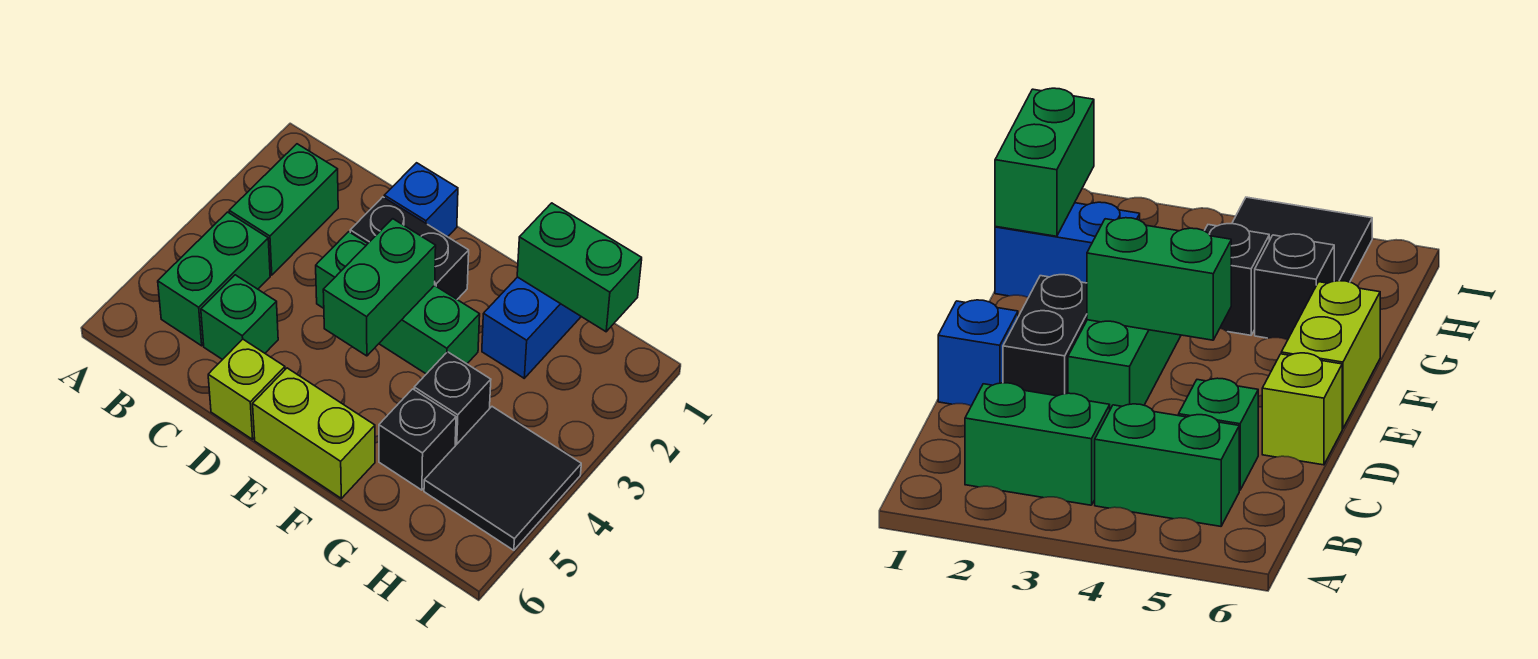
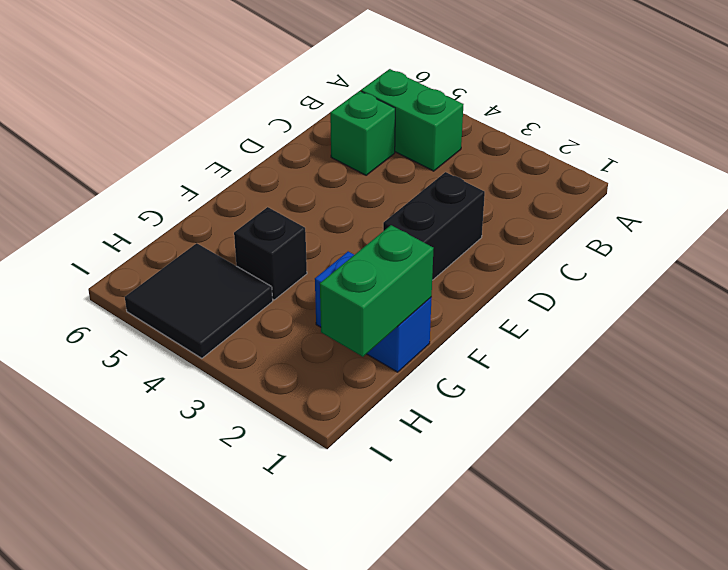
none -> green 1x2 brick [229,144,338,275]
none -> blue 1x1 brick [384,163,458,237]
none -> green 1x3 brick [316,232,480,374]

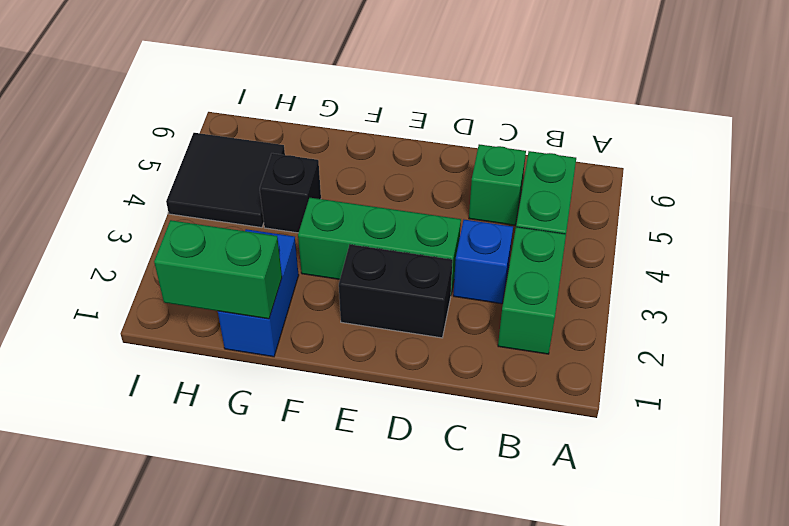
blue 1x1 brick [453,220,513,304] -> blue 1x1 brick moved to [384,163,458,237]
none -> lime 1x1 brick [208,339,285,439]
none -> lime 1x2 brick [253,368,375,498]
none -> black 1x1 brick [379,389,456,490]

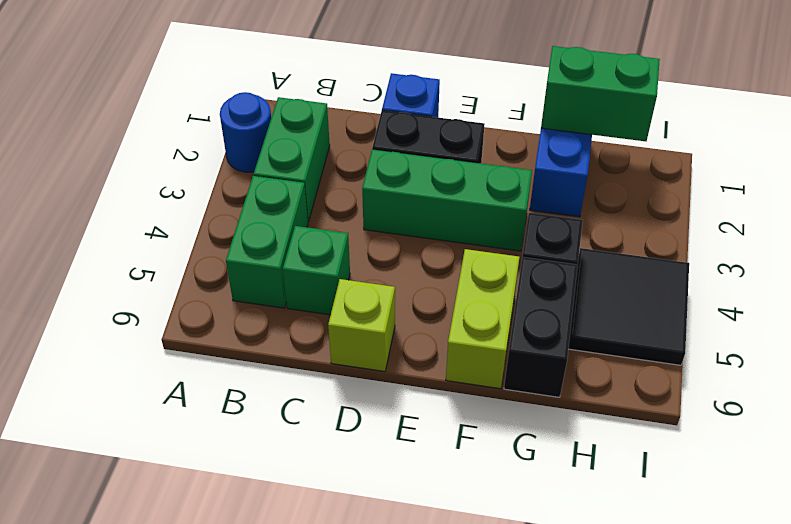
blue 1x1 round brick [220,92,271,172] -> none
lime 1x2 brick [446,249,519,389] -> lime 1x2 brick turned to [253,368,375,498]
black 1x2 brick [504,257,578,397] -> black 1x1 brick [379,389,456,490]
none -> green 1x2 brick [323,219,436,356]

